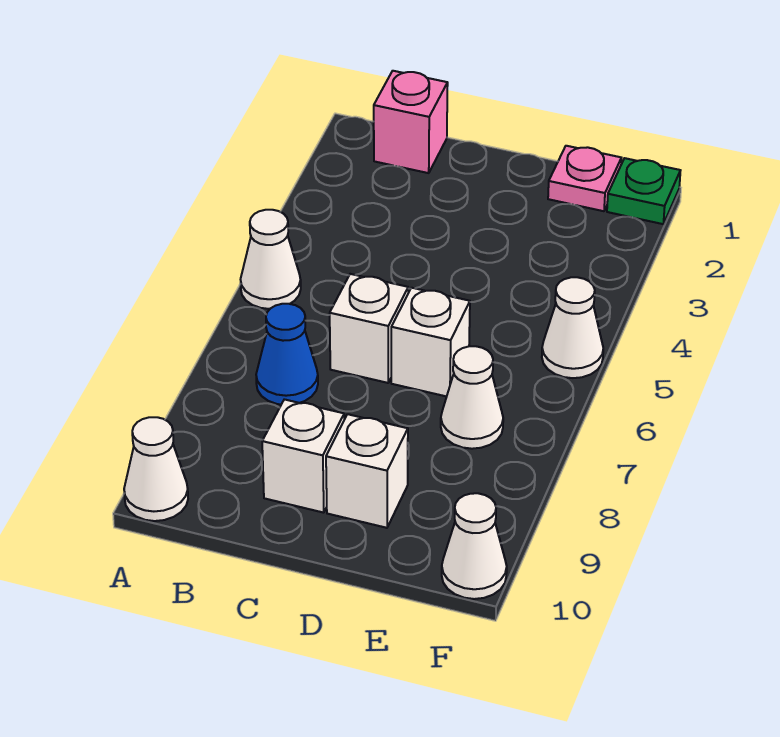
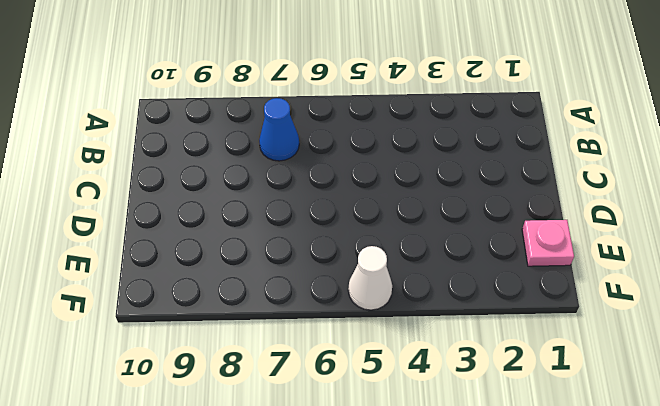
none -> white 1x1 cone [241,210,301,309]
none -> white 1x1 cone [124,417,188,521]
none -> pink 1x1 brick [374,71,448,173]

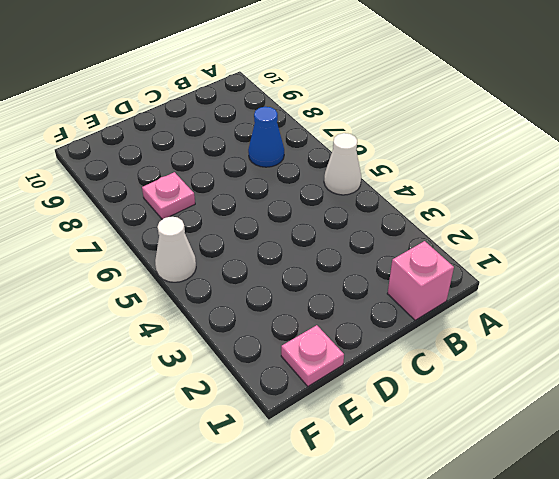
pink 1x1 plate [142,172,195,219] -> white 1x1 cone [441,346,503,449]
none -> white 1x1 cone [124,417,188,521]
none -> white 1x1 brick [330,274,408,383]
none -> white 1x1 brick [262,399,344,513]

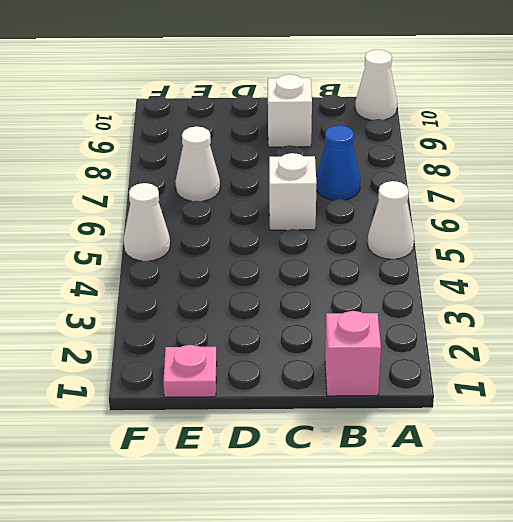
none -> white 1x1 brick [391,288,470,396]
none -> white 1x1 brick [326,414,408,528]
none -> green 1x1 plate [607,158,681,224]

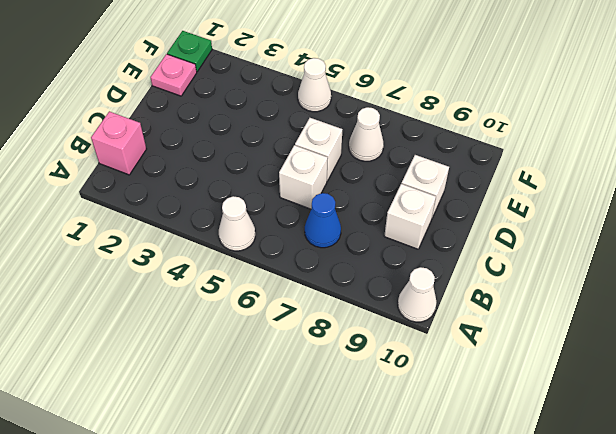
none -> white 1x1 cone [442,493,507,599]

